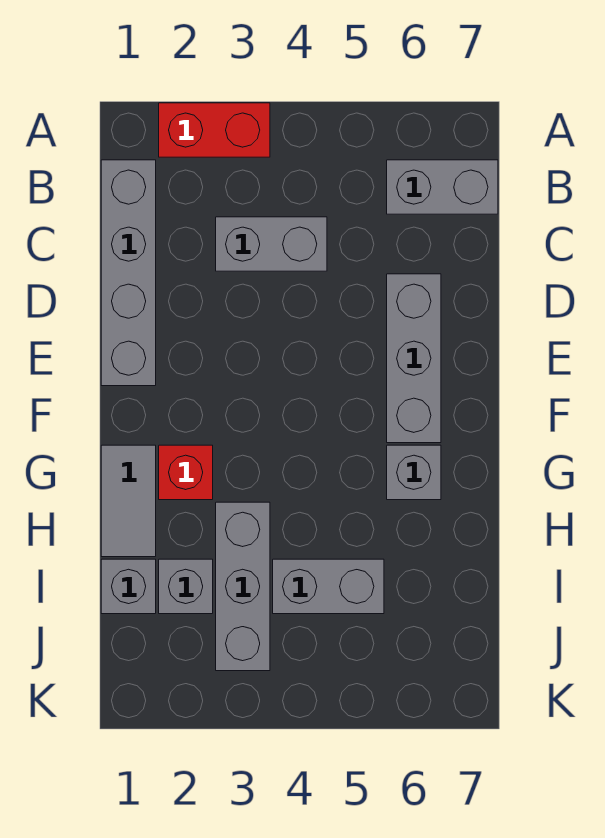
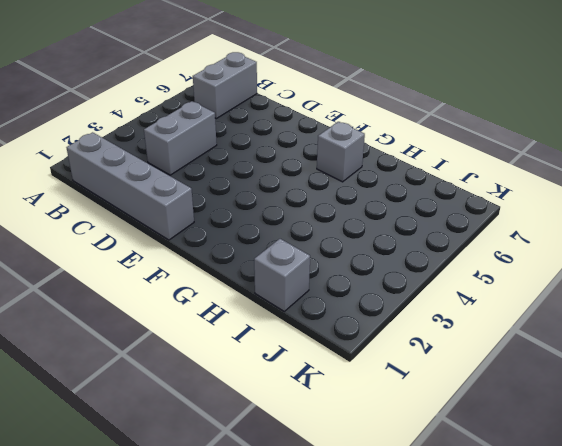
none -> red 1x2 brick [159,103,270,157]
none -> grey 1x3 brick [387,274,441,443]
none -> grey 1x2 tile [101,445,156,557]

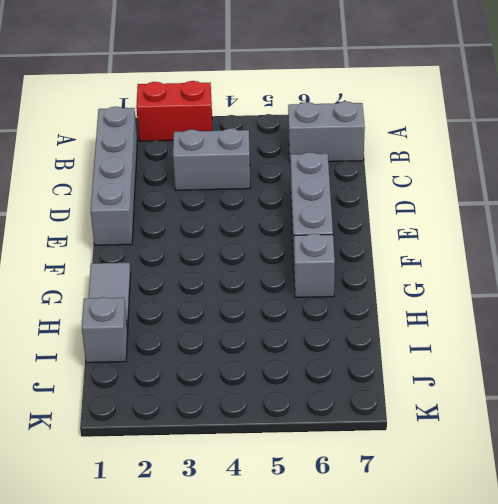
none -> red 1x1 brick [159,445,213,500]
none -> grey 1x3 brick [216,502,270,671]
none -> grey 1x1 brick [159,559,213,614]

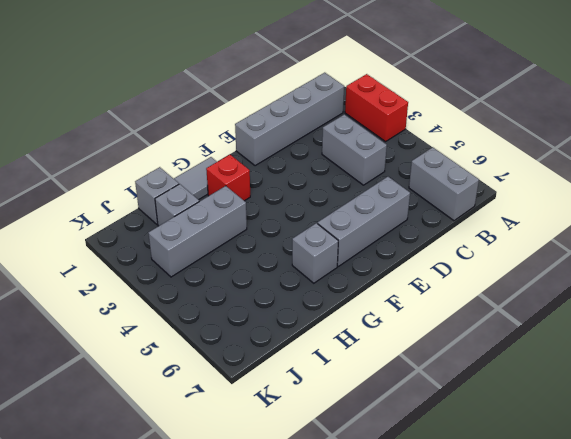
none -> grey 1x2 brick [273,559,384,614]

